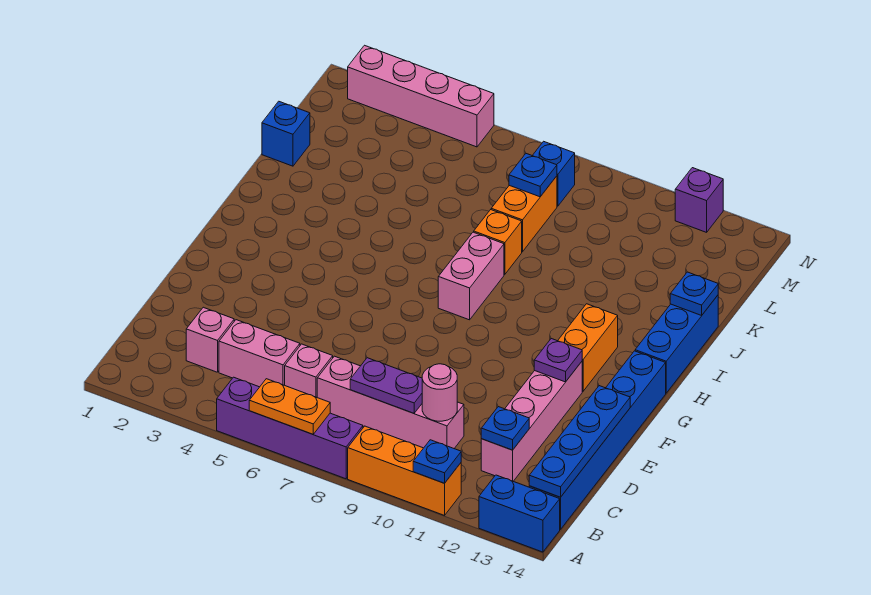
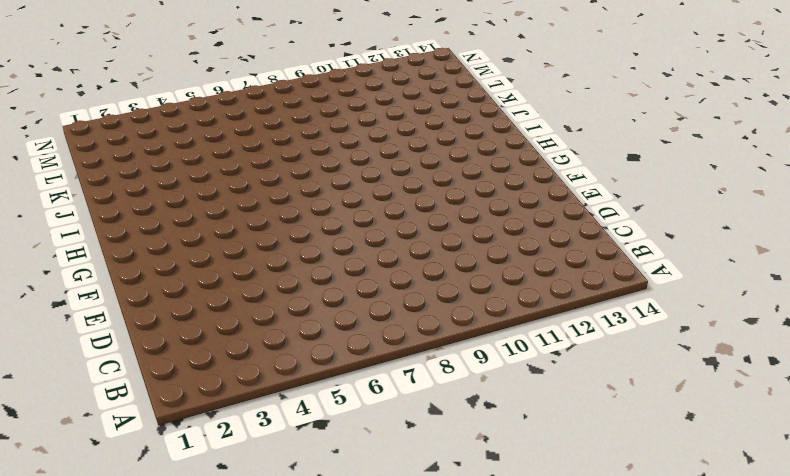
none -> purple 1x4 brick [217,377,363,479]
none -> orange 1x3 brick [348,426,461,515]
none -> blue 1x2 brick [479,475,560,552]

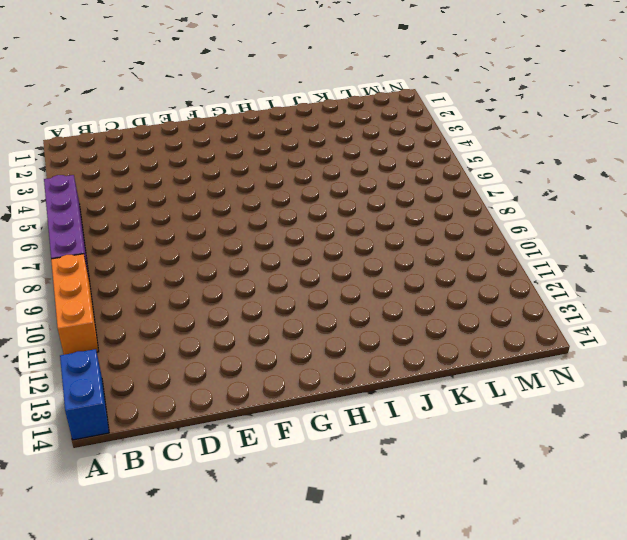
none -> blue 1x6 brick [529,351,666,529]
none -> pink 1x1 brick [186,307,234,372]
none -> pink 1x2 brick [219,320,300,387]

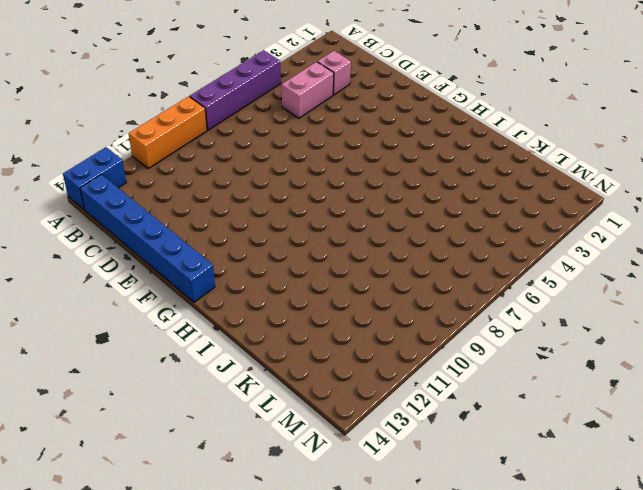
none -> pink 1x1 brick [285,344,333,397]
none -> pink 1x4 brick [317,356,464,448]
none -> pink 1x4 brick [481,362,582,481]

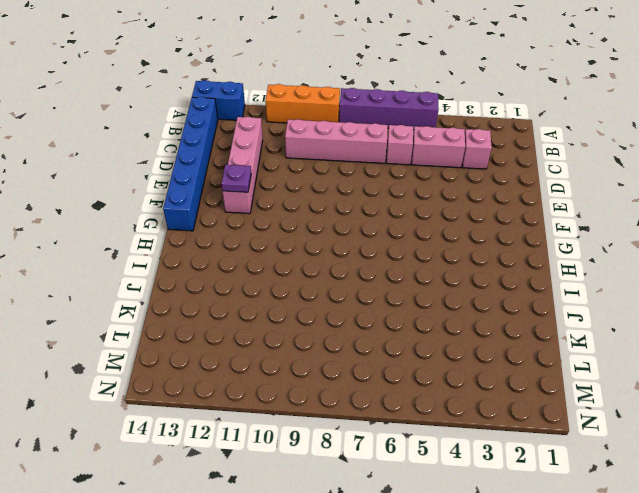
none -> orange 1x2 brick [558,304,618,391]
none -> pink 1x2 brick [438,232,504,320]
none -> blue 1x3 brick [635,295,718,393]

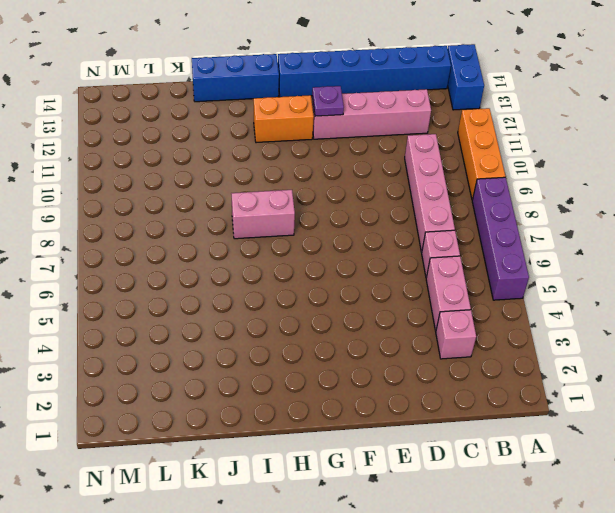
none -> orange 1x1 brick [474,210,522,274]
none -> blue 1x1 brick [262,101,310,166]
none -> orange 1x2 brick [491,176,557,252]

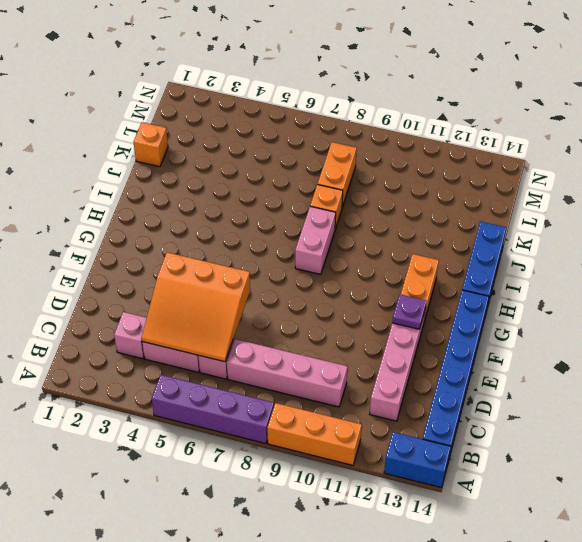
orange 3x3 slope [142,252,250,362] -> none
orange 1x1 brick [134,122,168,167] -> blue 1x1 brick [262,101,310,166]
none -> blue 1x1 brick [532,141,575,206]
none -> pink 1x4 brick [348,45,494,147]
none -> purple 1x1 brick [675,168,723,232]

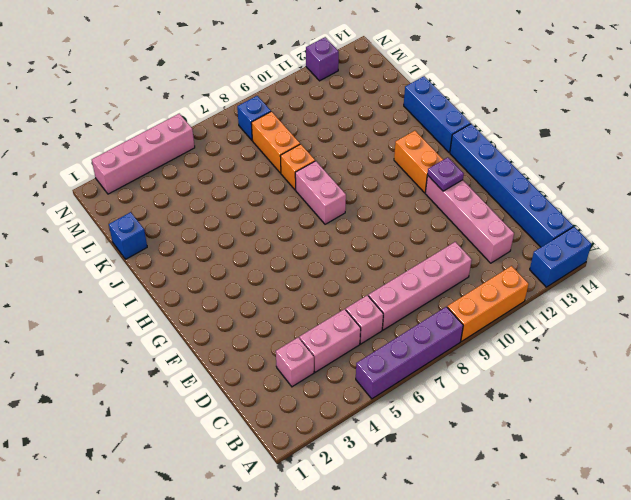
none -> orange 1x2 plate [249,379,330,434]
none -> blue 1x1 plate [413,440,461,483]
none -> blue 1x4 plate [529,386,630,497]

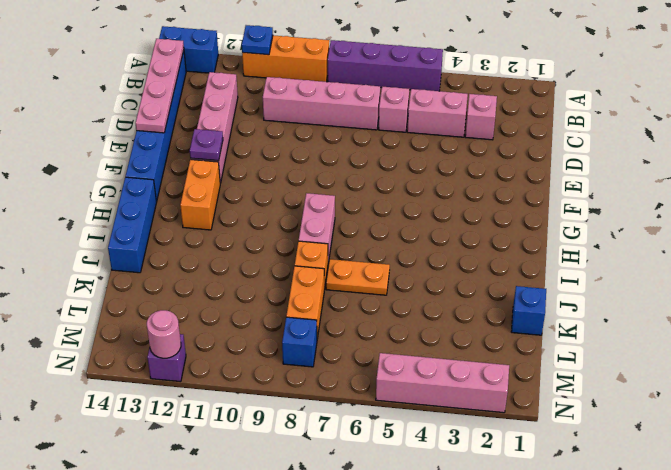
pink 1x4 plate [136,39,184,133] -> blue 1x4 plate [529,386,630,497]
orange 1x2 plate [326,259,390,295] -> orange 1x2 plate moved to [249,379,330,434]
pink 1x1 round brick [147,310,181,358] -> pink 1x1 round brick moved to [422,364,457,421]
none -> purple 1x2 plate [350,358,422,413]
none -> blue 1x1 plate [481,407,529,450]
none -> blue 1x1 plate [670,272,718,315]

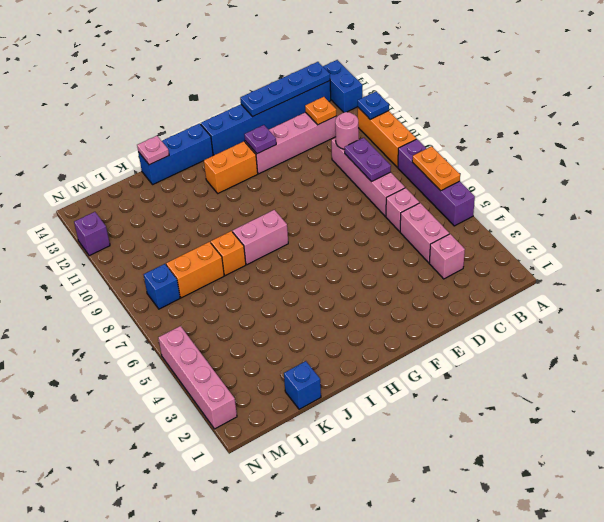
orange 1x1 plate [305,97,336,125] -> blue 1x1 plate [481,407,529,450]
pink 1x1 plate [137,136,169,165] -> blue 1x1 plate [670,272,718,315]
none -> blue 1x1 plate [509,154,557,197]

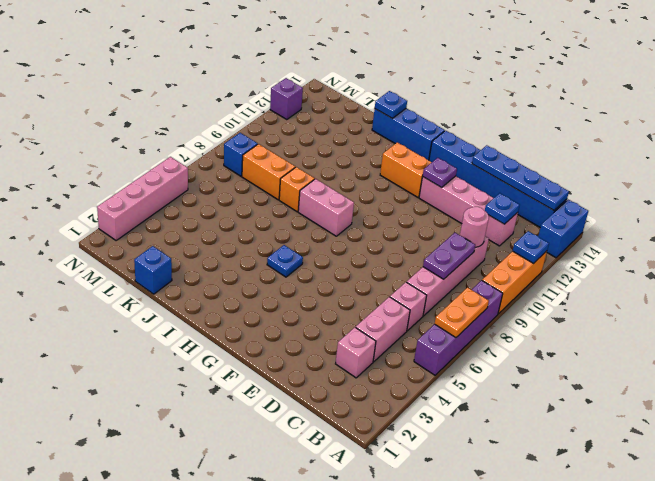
blue 1x1 plate [267,245,303,277] -> blue 1x1 plate moved to [509,154,557,197]

